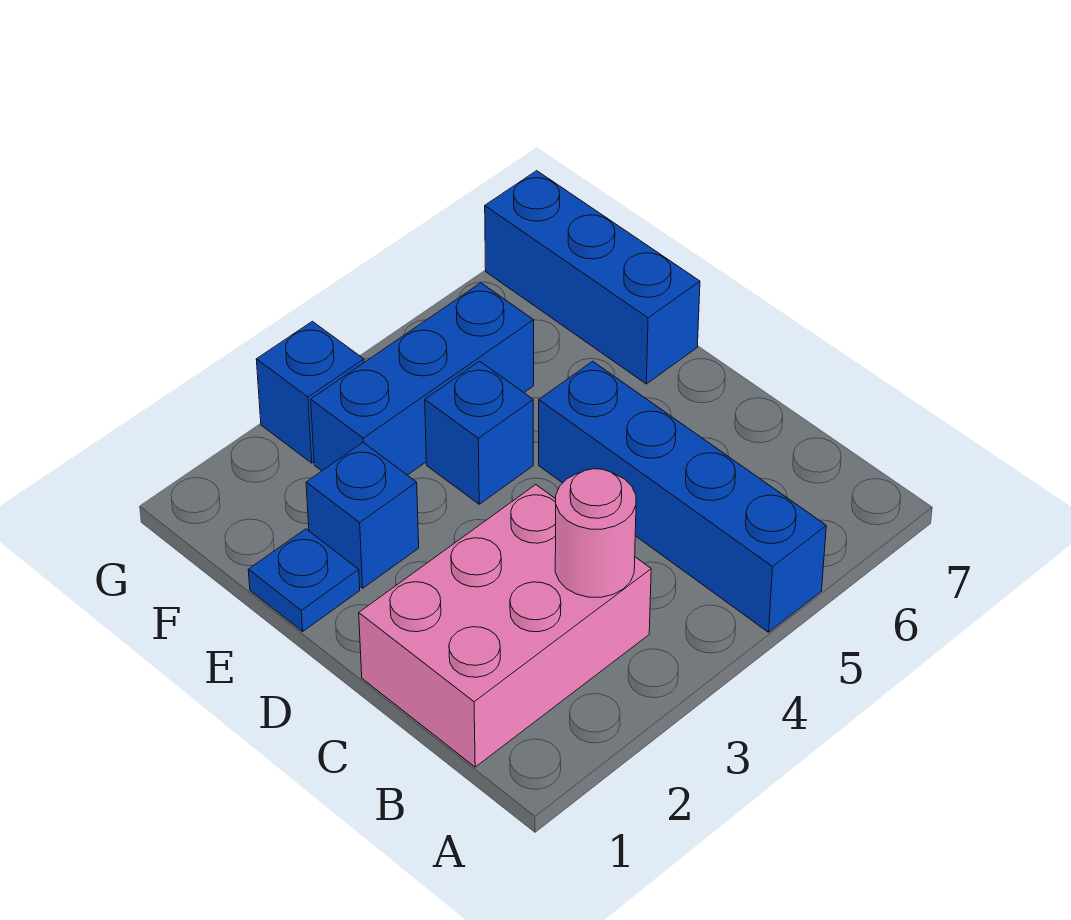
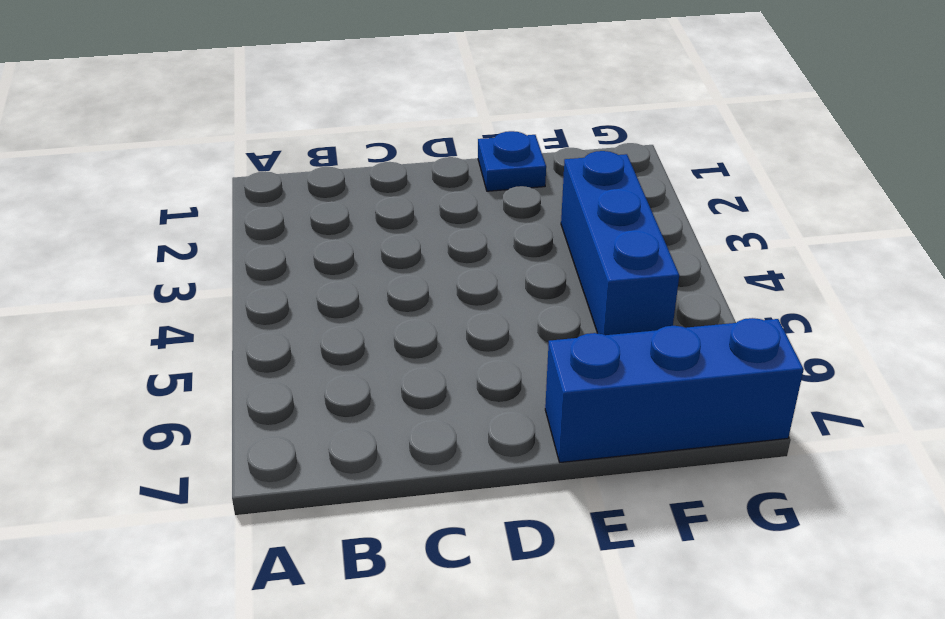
none -> blue 1x4 brick [539,361,826,632]
none -> pink 2x3 brick [359,485,651,767]

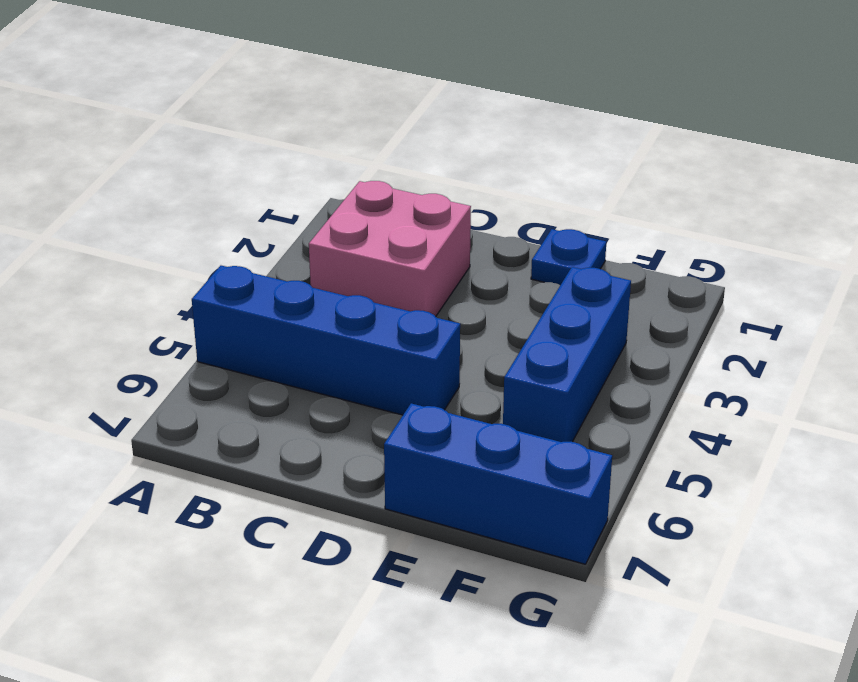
pink 2x2 brick [309,181,471,316] -> pink 2x3 brick [359,485,651,767]
none -> blue 1x1 brick [306,443,419,588]
none -> blue 1x1 brick [425,361,533,504]

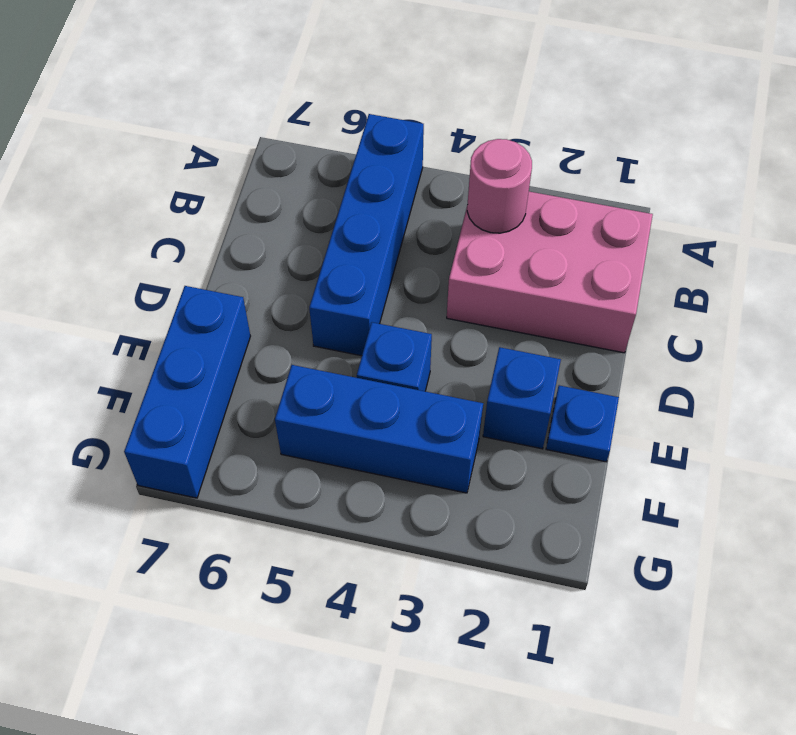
none -> blue 1x1 brick [256,321,364,463]

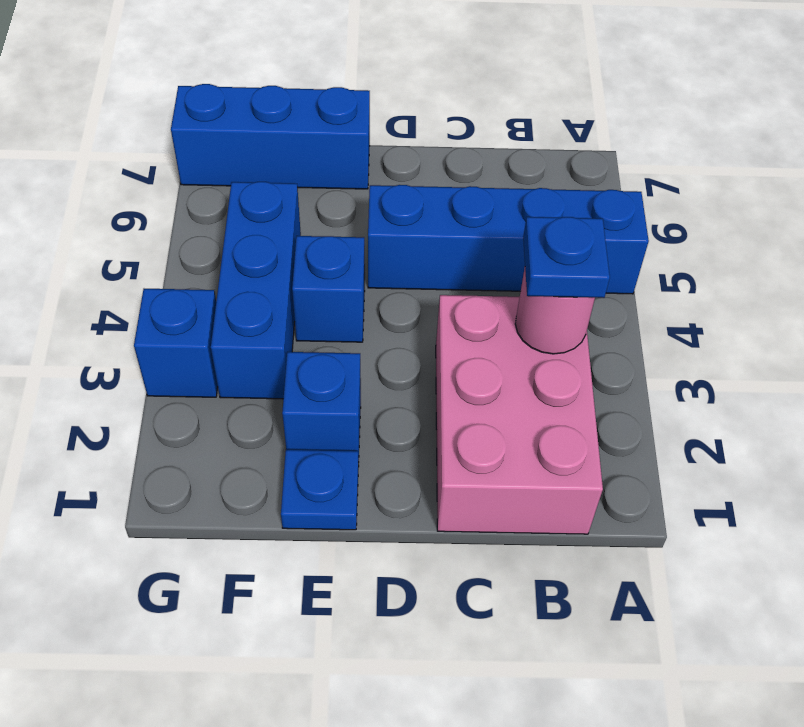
blue 1x1 plate [523,217,610,298] -> none

